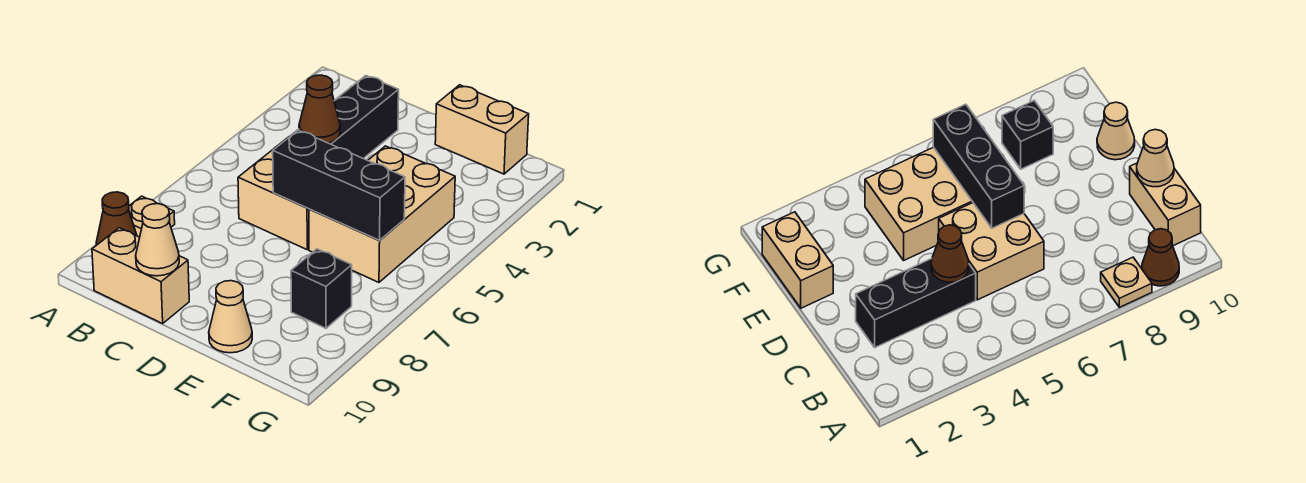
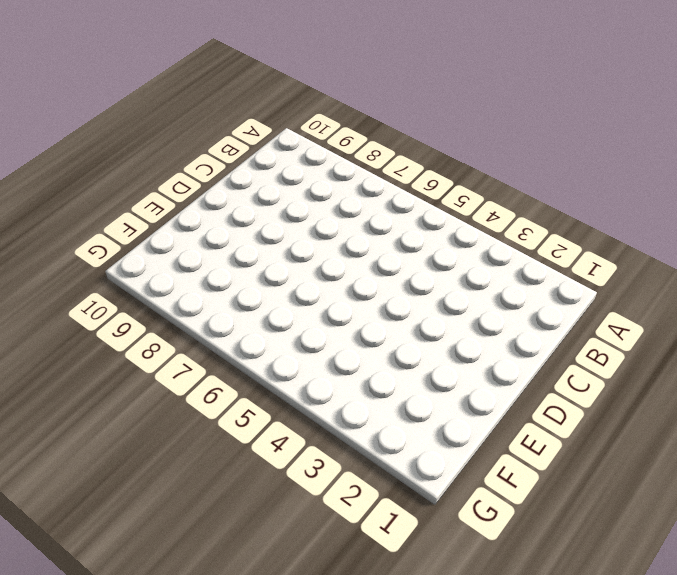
none -> tan 1x1 plate [129,196,175,237]
none -> brown 1x1 cone [96,192,137,245]
none -> tan 1x2 brick [92,228,189,323]

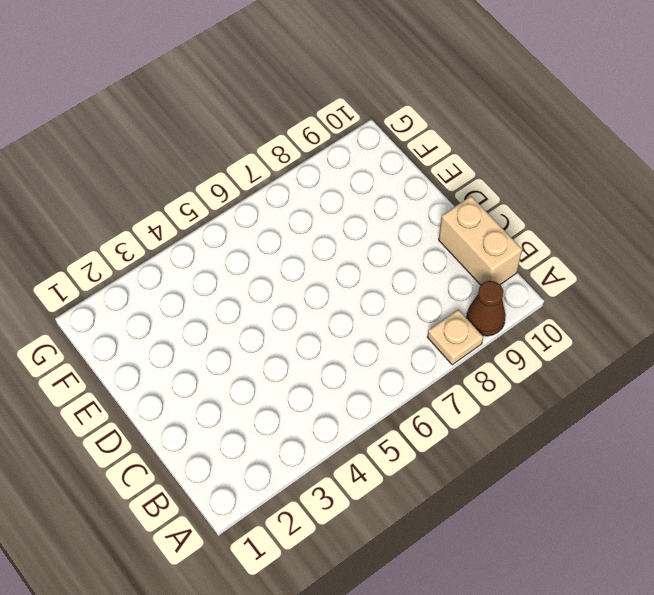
none -> black 1x3 brick [292,76,399,159]
none -> tan 2x2 brick [238,136,309,250]
none -> tan 1x2 brick [435,85,529,174]

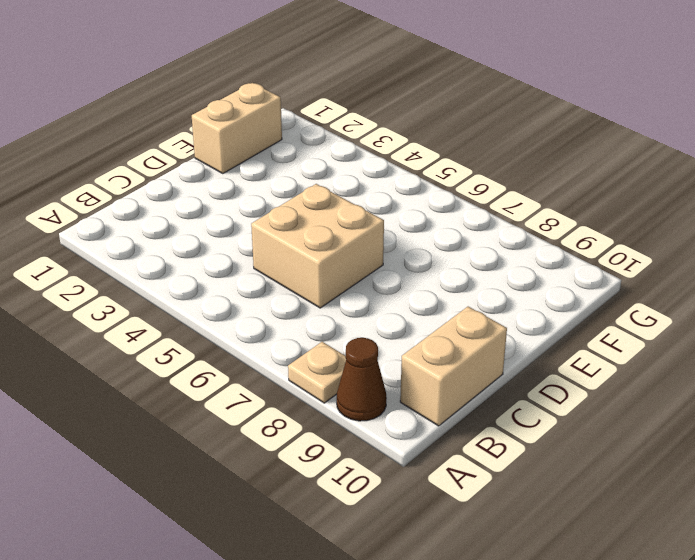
none -> black 1x3 brick [292,76,399,159]
none -> tan 2x3 brick [309,146,455,282]
none -> tan 1x1 cone [209,281,252,353]

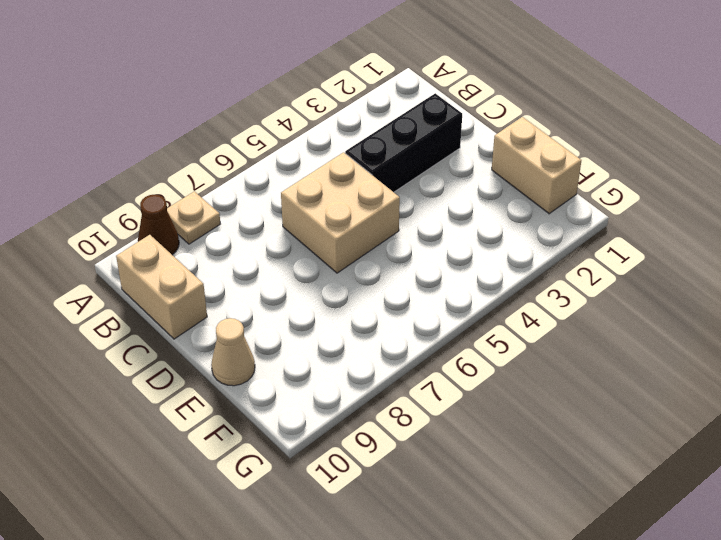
none -> tan 2x3 brick [309,146,455,282]
none -> black 1x1 brick [291,249,352,328]
none -> brown 1x1 cone [299,75,340,143]

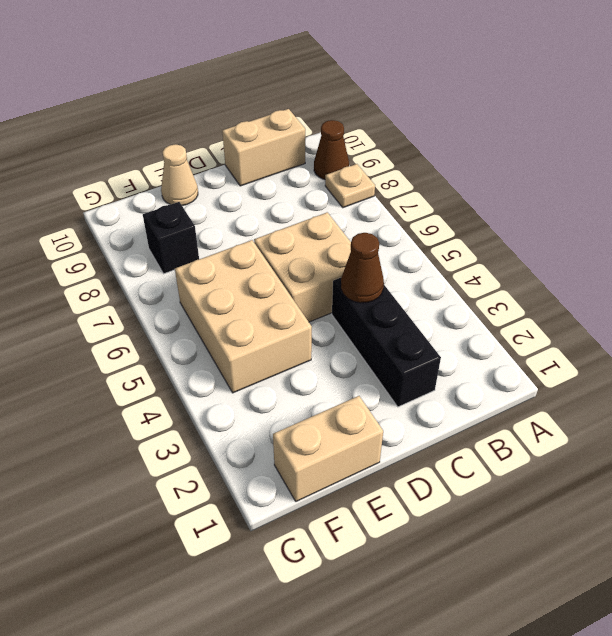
none -> tan 1x1 cone [136,204,179,276]
none -> black 1x3 brick [273,130,405,241]

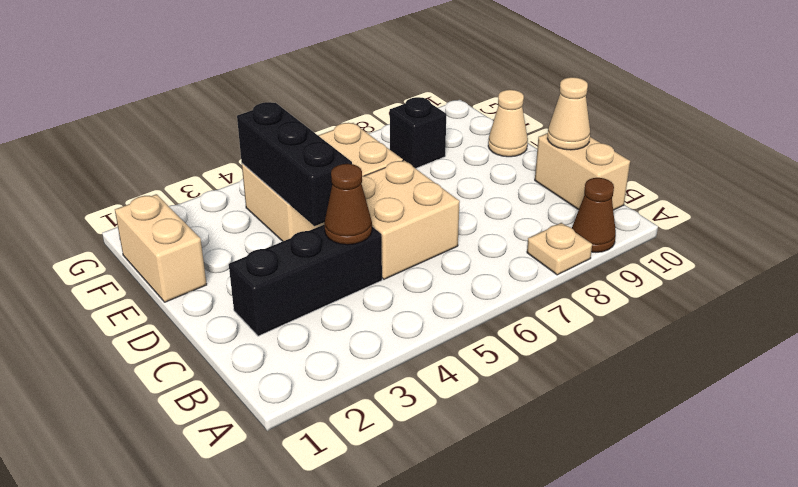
black 1x3 brick [237,102,352,226] -> black 1x3 brick moved to [273,130,405,241]

